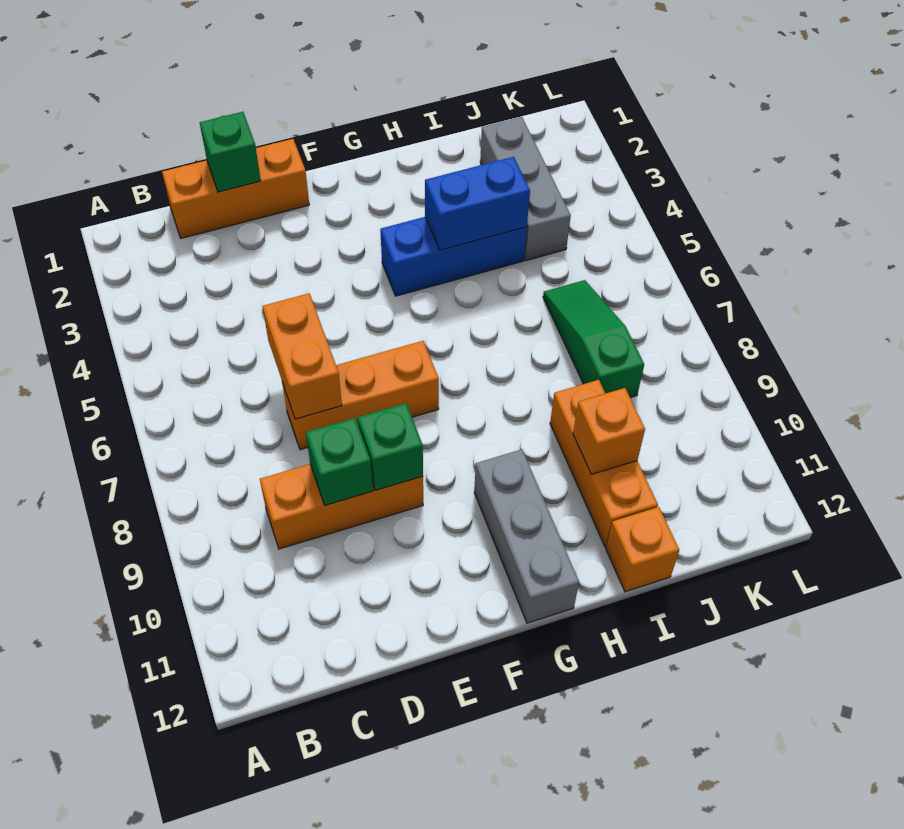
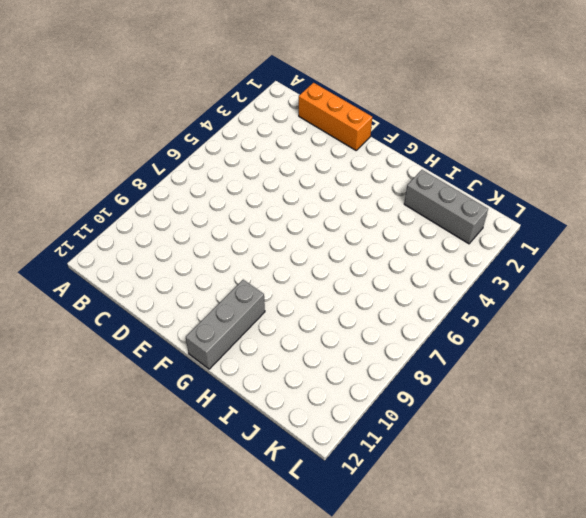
grey 1x3 brick [404,170,488,244] -> grey 1x3 brick turned to [480,117,571,260]
none -> orange 1x3 brick [260,464,423,549]
none -> orange 1x3 brick [282,341,439,450]
none -> blue 1x3 brick [380,217,527,296]

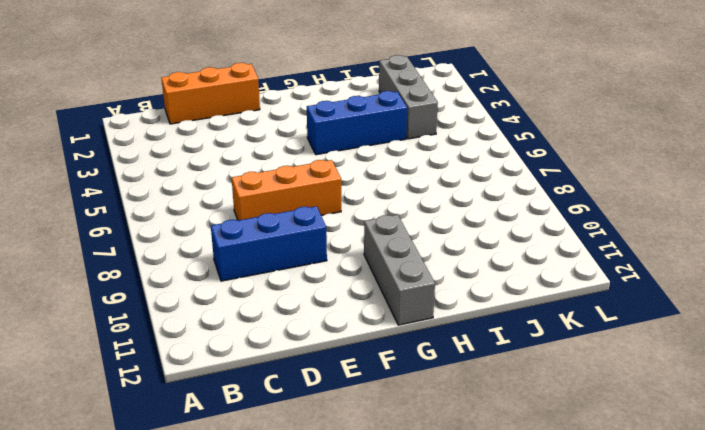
blue 1x3 brick [211,206,327,281] -> orange 1x3 brick [260,464,423,549]
none -> orange 1x3 brick [550,380,658,547]
none -> orange 1x1 brick [606,507,679,592]
none -> green 1x3 slope [543,280,644,398]

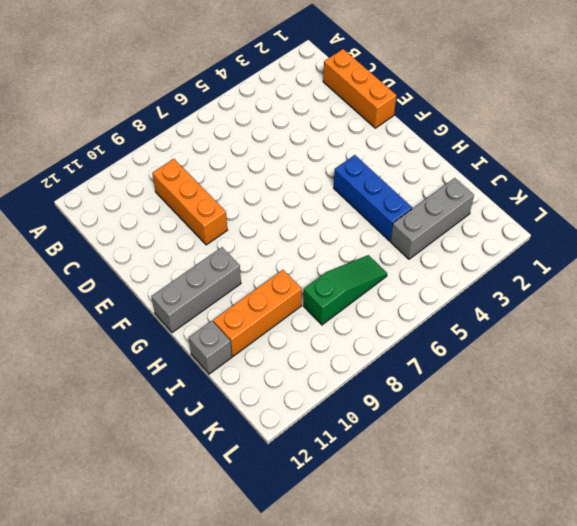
grey 1x1 brick [189,321,232,374] -> orange 1x1 brick [606,507,679,592]
none -> orange 1x3 brick [282,341,439,450]
none -> green 1x1 brick [200,112,261,192]
none -> orange 1x2 brick [263,293,342,419]

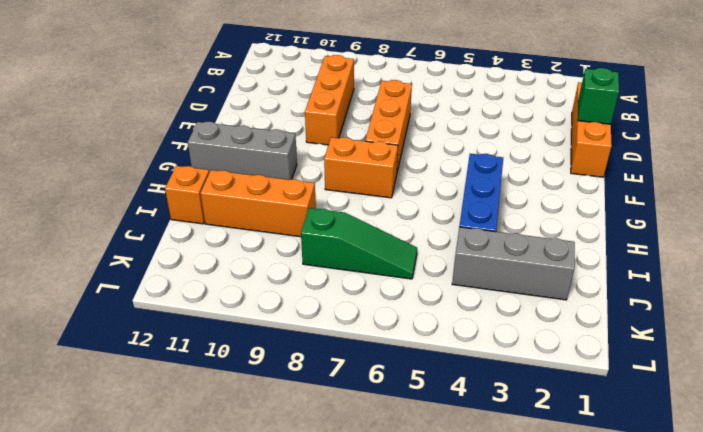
orange 1x2 brick [324,137,398,198] -> orange 1x2 brick moved to [263,293,342,419]
none -> green 1x1 brick [306,418,373,505]
none -> green 1x1 brick [358,403,423,490]
none -> blue 1x2 brick [425,157,530,250]

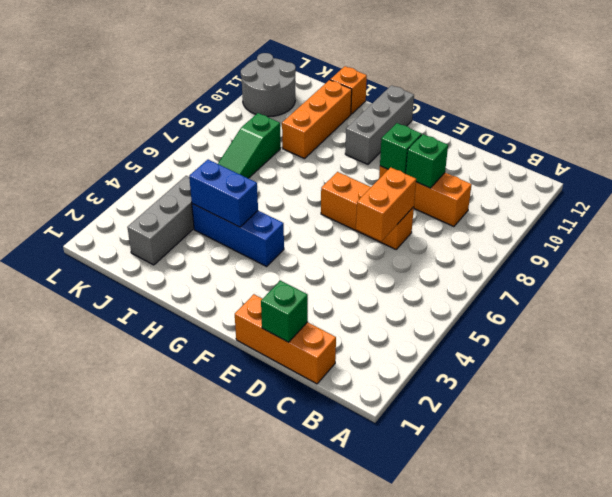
grey 2x2 round brick [241,53,296,117] -> none
none -> orange 1x1 brick [573,388,645,474]

